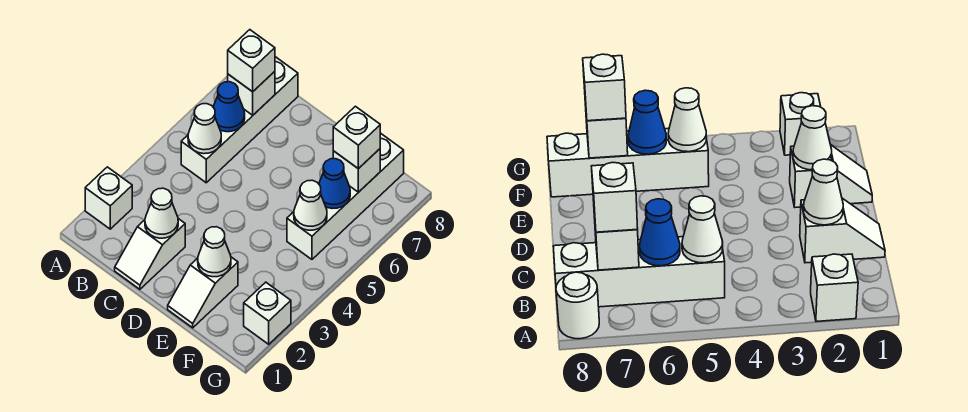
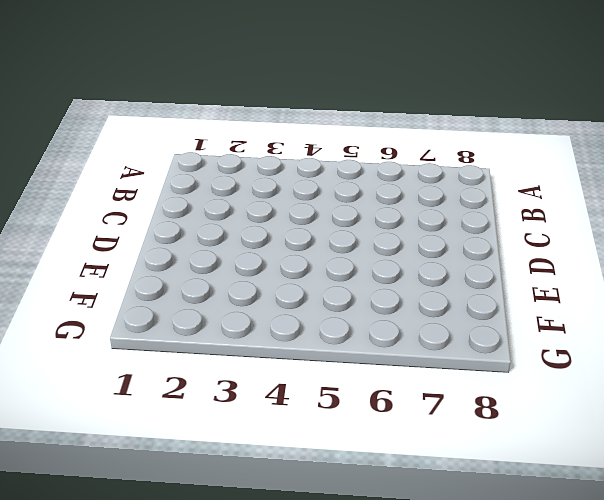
none -> white 1x1 brick [85,167,132,229]
none -> white 1x1 round brick [556,272,599,339]
none -> white 1x4 brick [181,57,298,183]

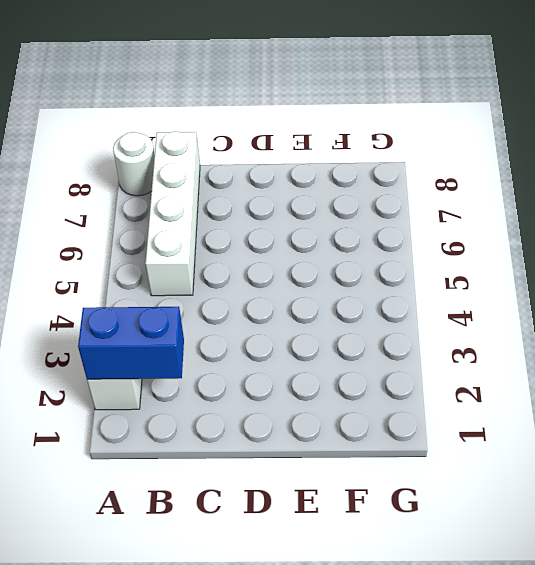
blue 1x2 brick [78,307,184,379] -> none
none -> white 1x2 slope [115,219,185,289]
none -> white 1x2 slope [168,257,238,328]
none -> white 1x4 brick [287,133,404,259]

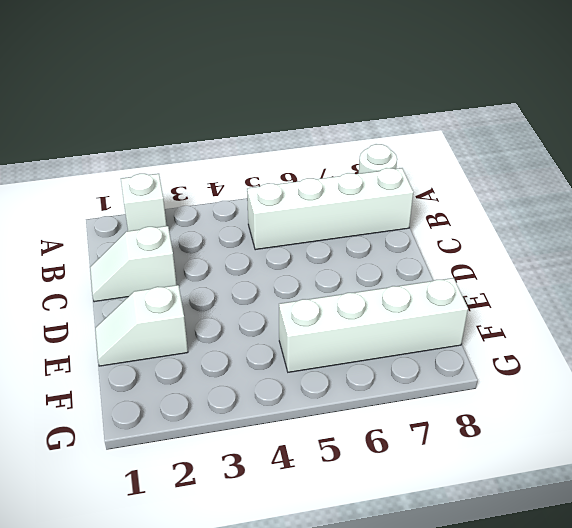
none -> white 1x1 brick [244,282,291,344]
none -> white 1x1 cone [188,104,221,154]
none -> blue 1x1 cone [213,82,245,132]

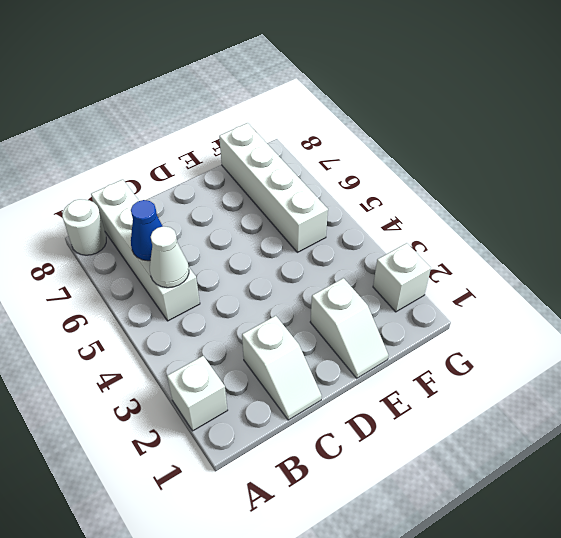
none -> white 1x1 brick [228,71,275,115]
none -> white 1x1 cone [145,188,178,238]
none -> white 1x1 cone [198,227,231,277]

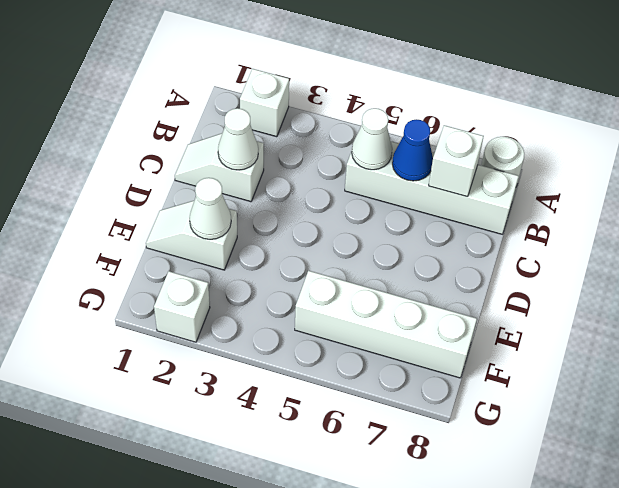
none -> white 1x1 cone [294,180,327,230]
none -> blue 1x1 cone [319,159,350,209]
none -> white 1x1 brick [333,149,380,192]

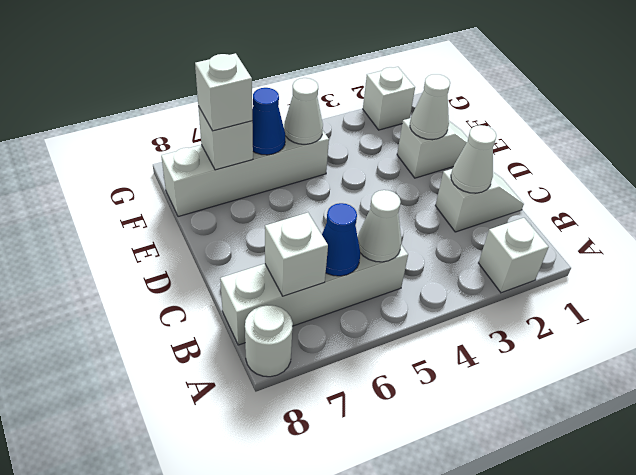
none -> white 1x1 brick [228,30,275,92]

